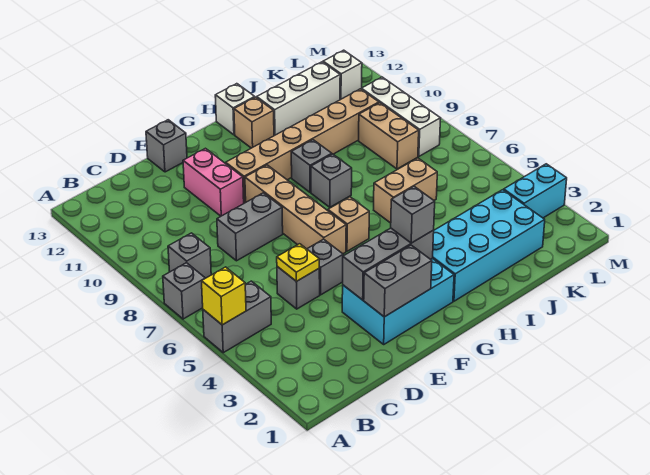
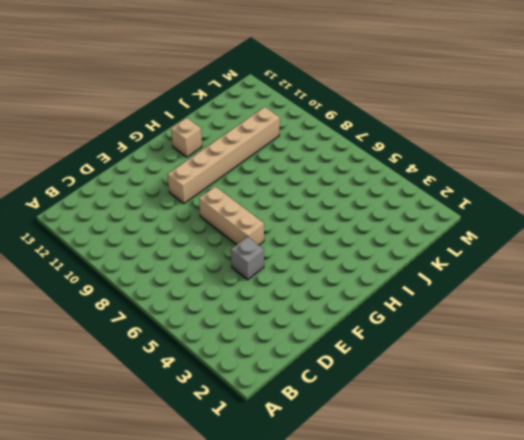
tan 1x3 brick [199,187,264,245] -> tan 1x4 brick [245,165,346,254]
none -> grey 1x2 brick [203,281,271,353]
none -> grey 1x1 brick [163,263,205,319]
none -> grey 1x1 brick [168,233,211,278]

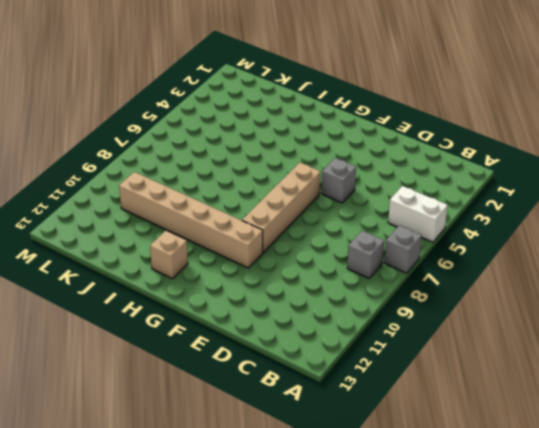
white 1x2 brick [388,186,448,242] -> grey 1x2 brick [203,281,271,353]
none -> grey 1x1 brick [277,266,320,309]
none -> grey 1x2 brick [217,193,283,261]
none -> cyan 2x3 brick [342,258,454,344]

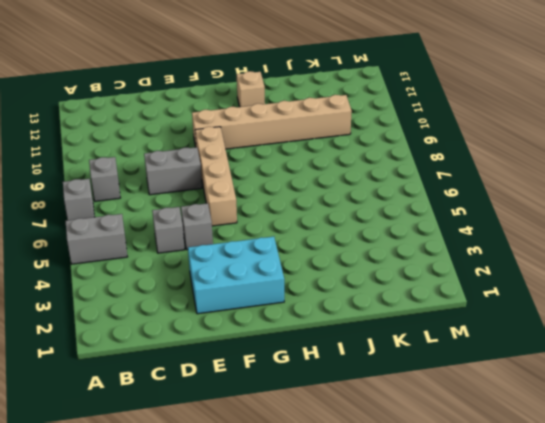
none -> pink 1x2 brick [183,148,244,216]
none -> grey 1x1 brick [146,120,187,172]
none -> tan 1x1 brick [328,197,369,251]

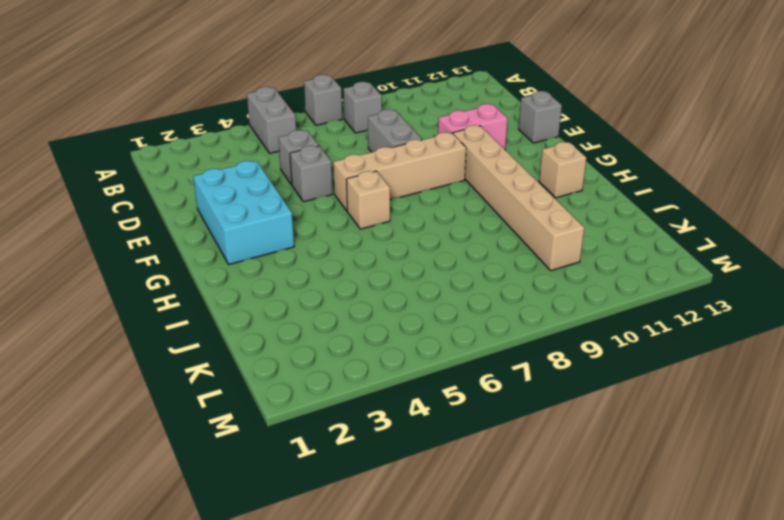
none -> cyan 2x4 brick [433,190,545,301]
none -> grey 1x1 brick [311,154,352,207]
none -> grey 1x1 brick [291,140,332,193]

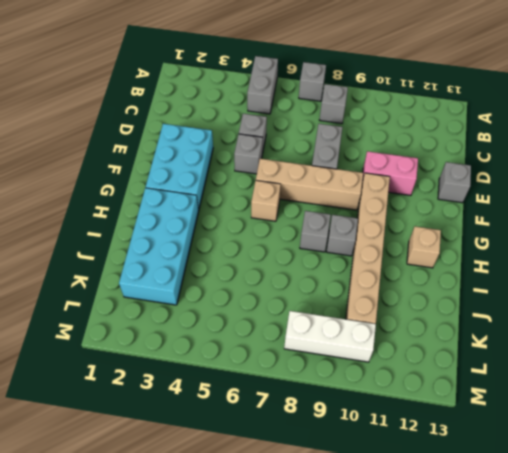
none -> white 1x1 brick [215,84,255,135]
none -> tan 1x2 brick [374,158,437,223]
none -> white 1x3 brick [257,62,340,136]

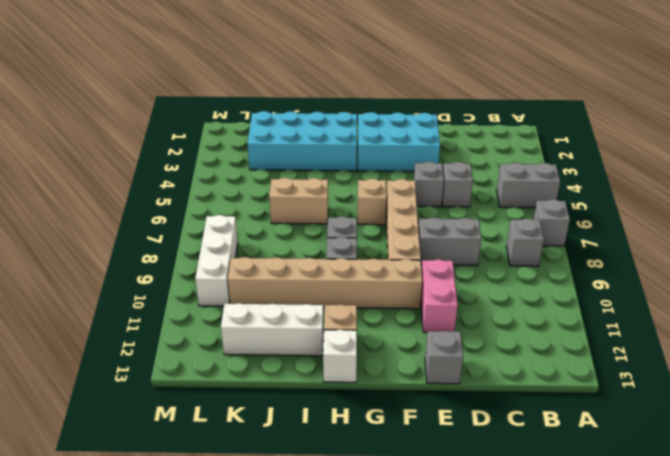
none -> tan 1x2 brick [359,103,419,169]
none -> cyan 1x2 brick [504,164,567,218]
none -> white 1x1 brick [323,50,362,100]

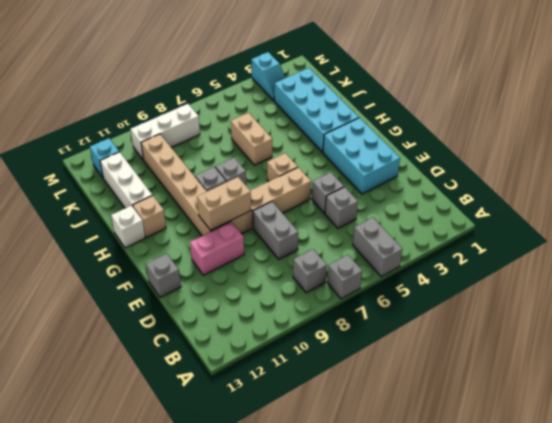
tan 1x2 brick [197,177,251,230] -> tan 1x2 brick moved to [359,103,419,169]
cyan 1x2 slope [251,52,285,101] -> cyan 1x2 brick [504,164,567,218]
cyan 1x1 brick [90,138,119,177] -> white 1x1 brick [323,50,362,100]
none -> yellow 1x1 brick [202,267,246,325]
none -> yellow 1x1 plate [277,244,319,281]
none -> grey 1x2 brick [364,245,432,317]

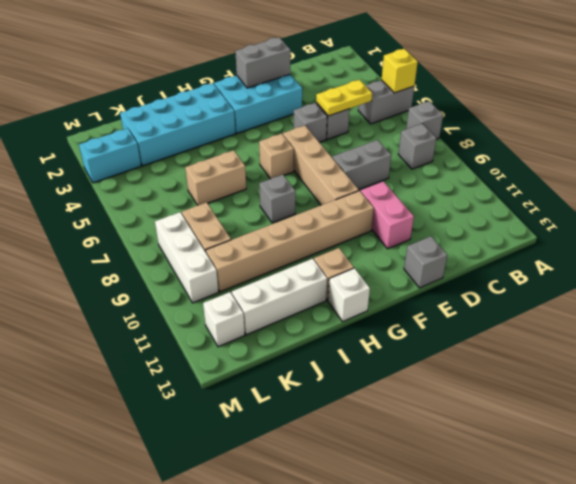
yellow 1x2 plate [316,80,372,116] -> yellow 1x1 plate [277,244,319,281]
none -> grey 1x1 brick [291,140,332,193]
none -> grey 1x3 brick [343,228,434,300]
none -> grey 1x1 brick [391,186,435,243]

